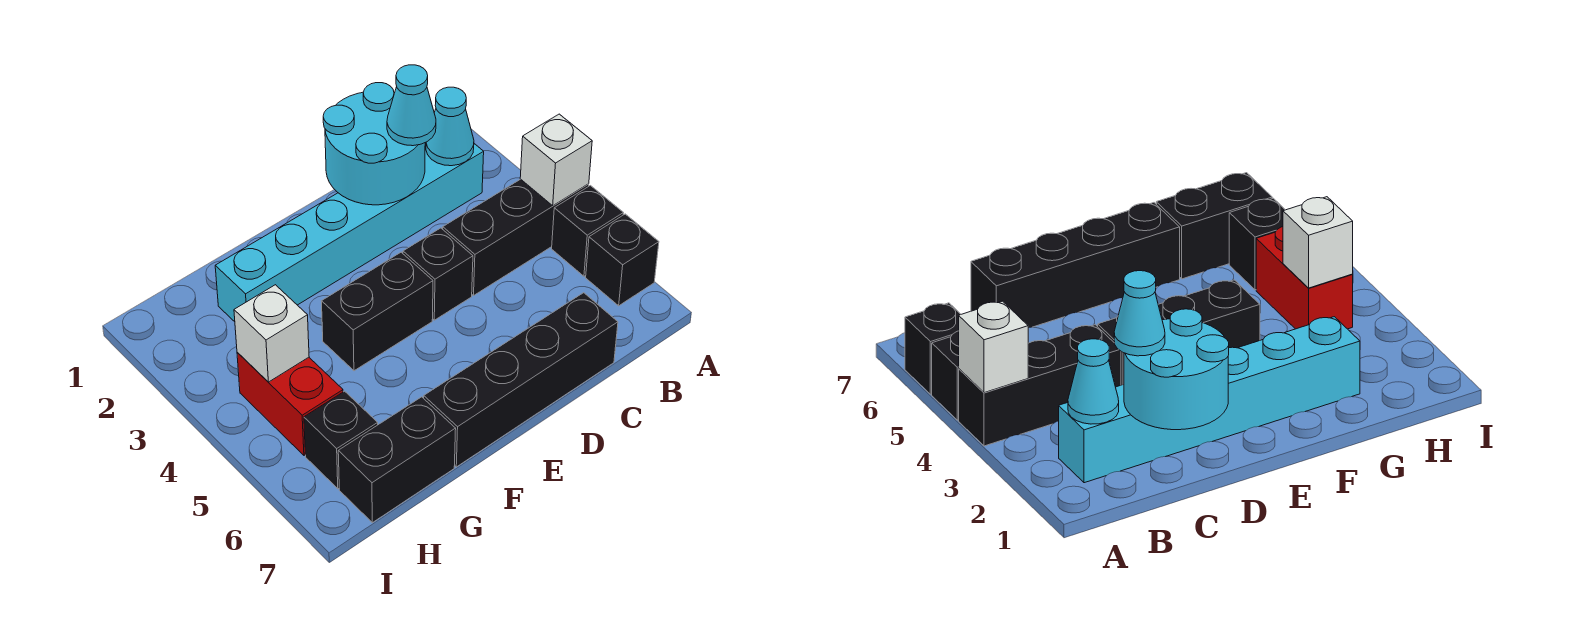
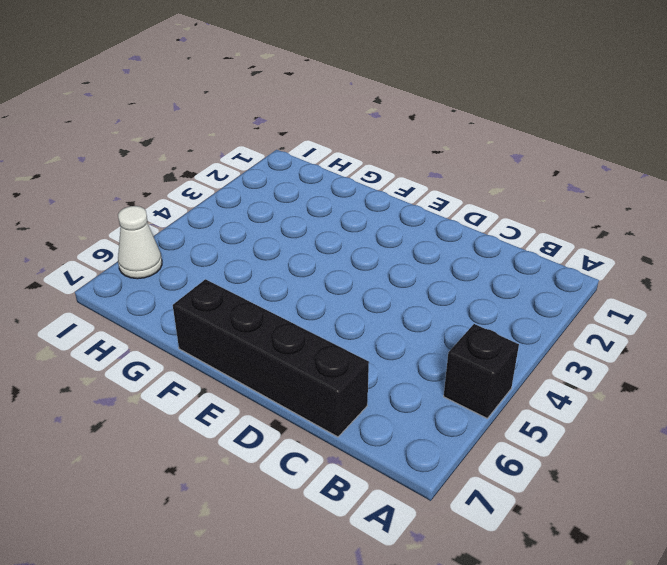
white 1x1 cone [118,206,162,279] -> none
none -> black 1x3 brick [443,179,589,295]
none -> black 1x1 brick [586,214,659,306]
none -> cyan 1x6 brick [215,142,484,322]

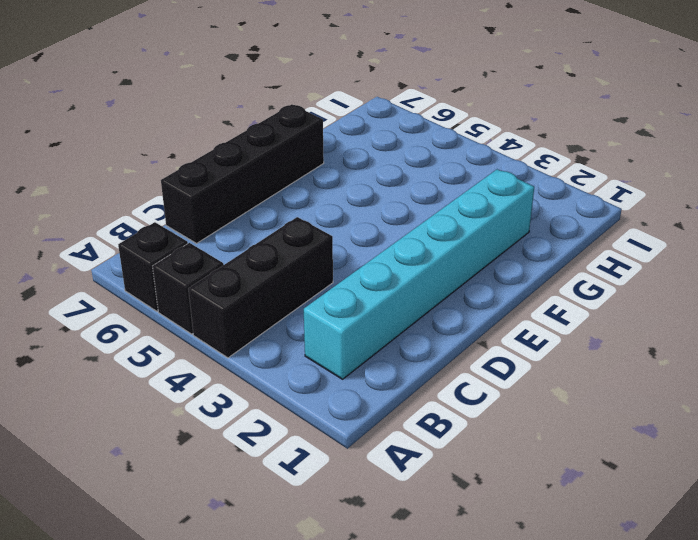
none -> black 1x1 brick [403,228,473,320]
none -> black 1x2 brick [322,252,433,371]
none -> black 1x2 brick [338,397,456,523]

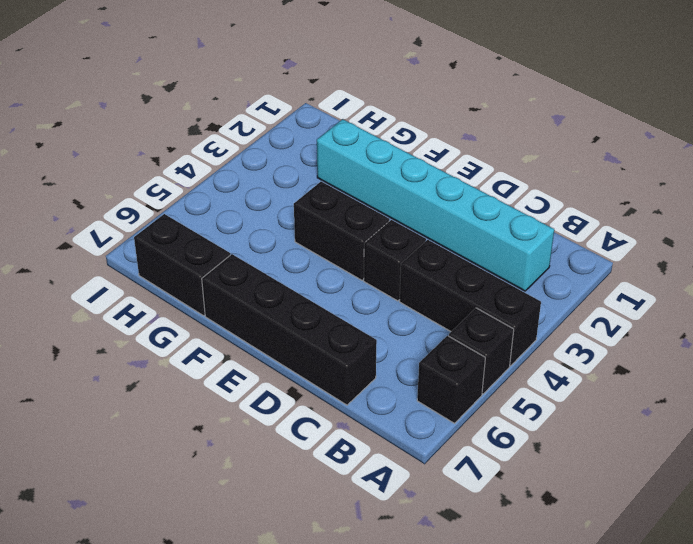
none -> red 1x2 brick [237,352,343,455]
none -> black 1x1 brick [304,391,378,489]
none -> white 1x1 brick [520,114,592,206]

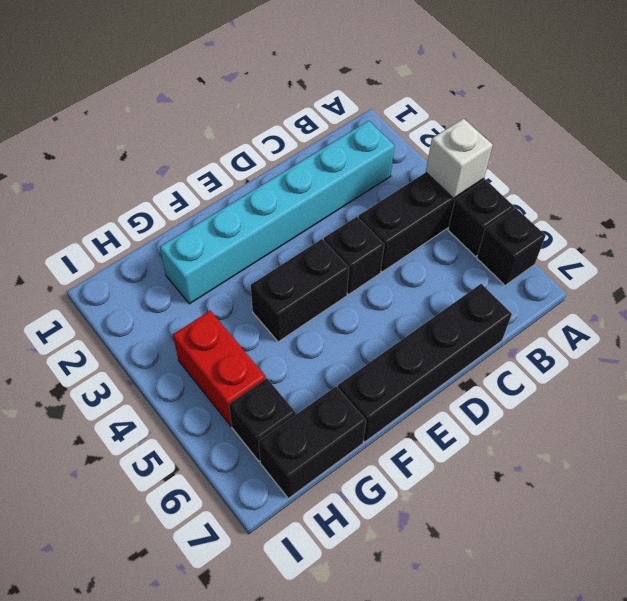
none -> cyan 1x1 cone [426,87,474,166]
none -> cyan 2x2 round brick [323,83,425,205]
none -> white 1x1 brick [234,285,309,382]

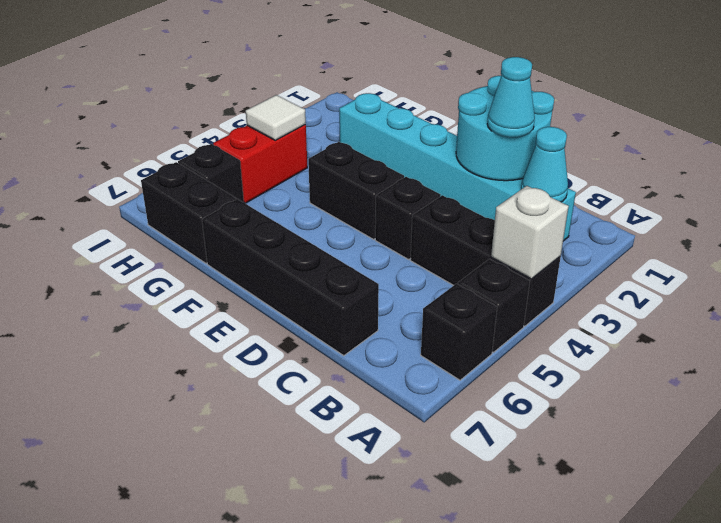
white 1x1 tile [246,95,306,141] -> white 1x1 brick [234,285,309,382]

